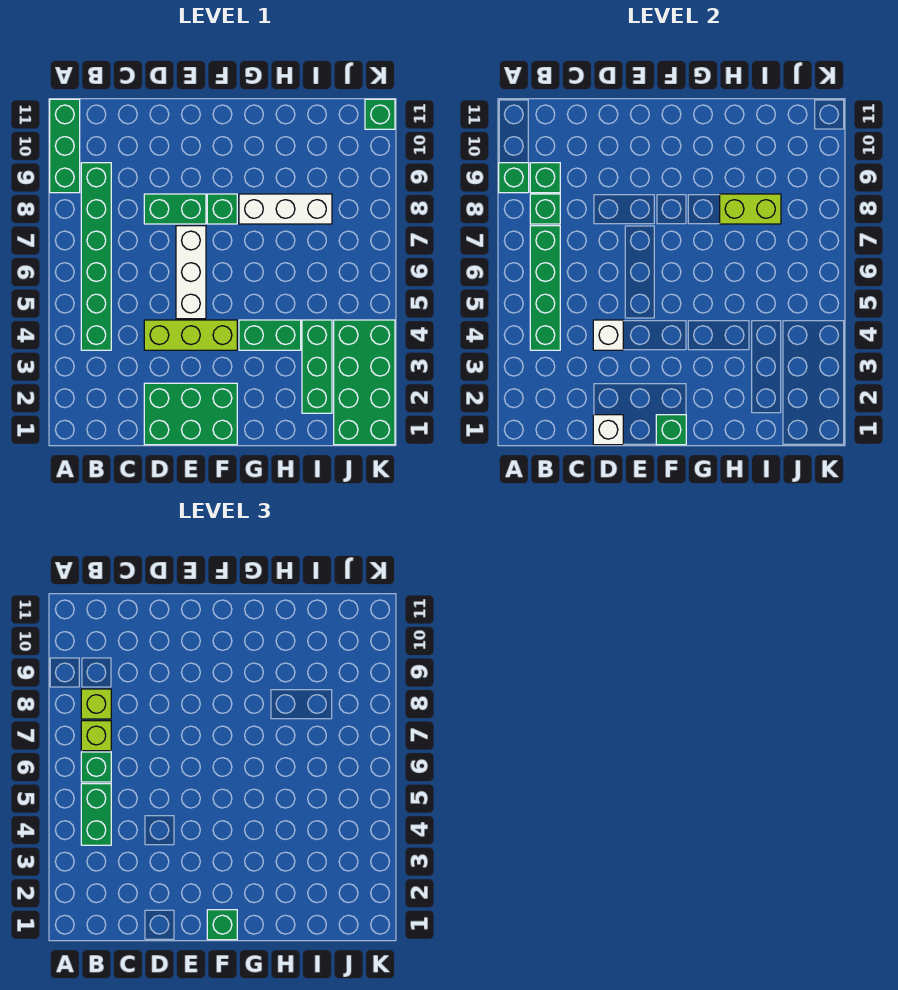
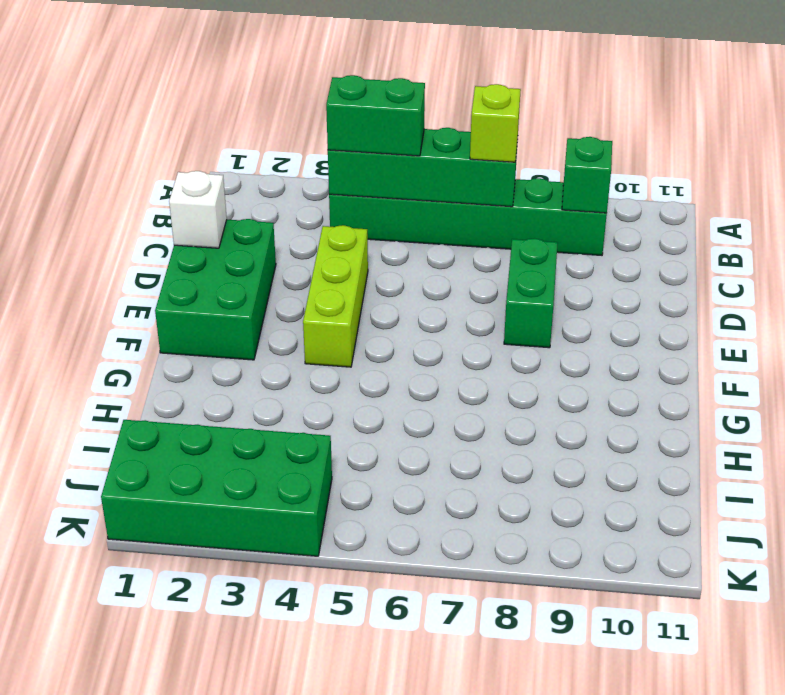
none -> green 1x3 brick [50,99,80,193]
none -> white 1x3 brick [176,226,206,319]
none -> green 1x1 brick [207,194,237,224]

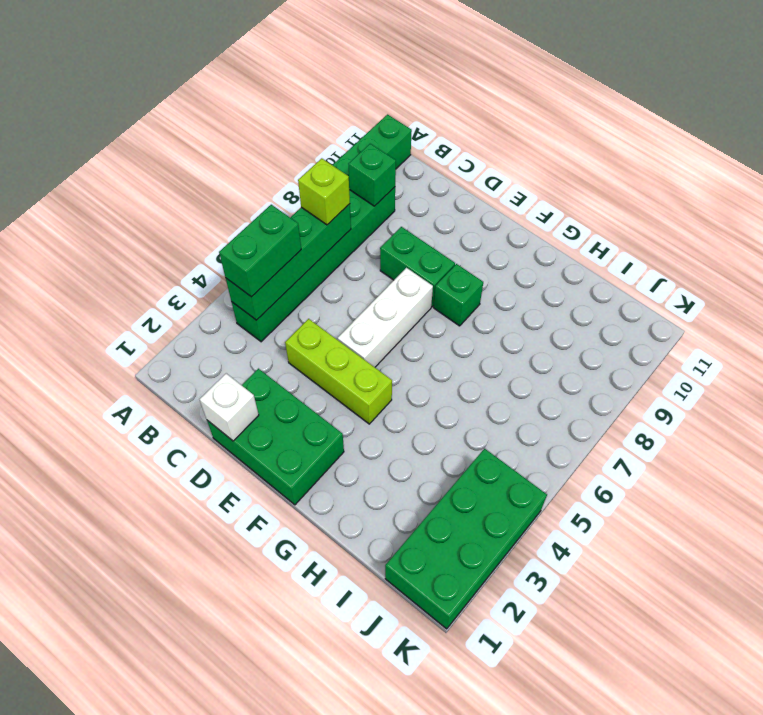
none -> green 1x2 brick [239,320,301,350]
none -> white 1x3 brick [239,194,332,224]
none -> green 1x3 brick [302,320,332,413]

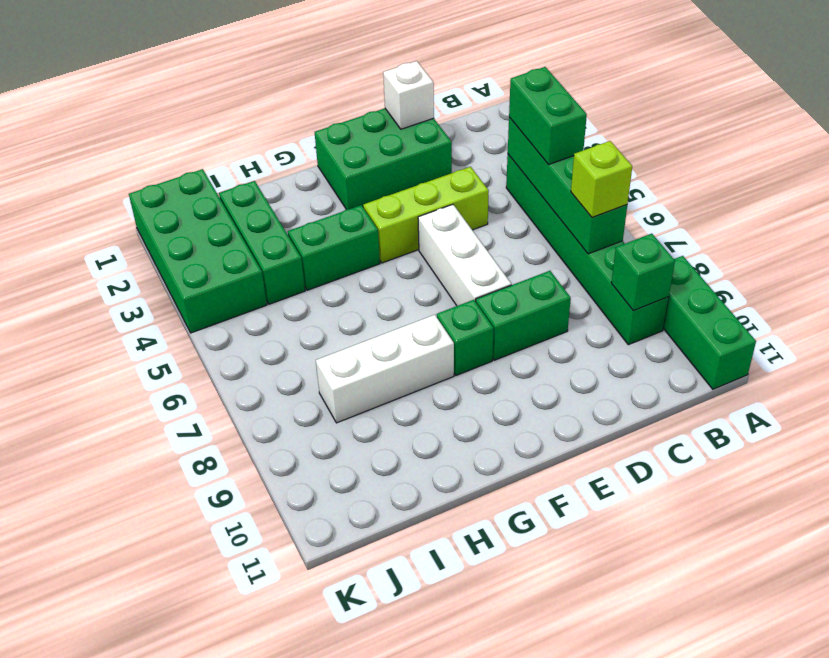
none -> green 1x1 brick [365,99,395,129]
none -> green 1x1 brick [499,163,529,193]
none -> green 1x1 brick [530,194,560,224]

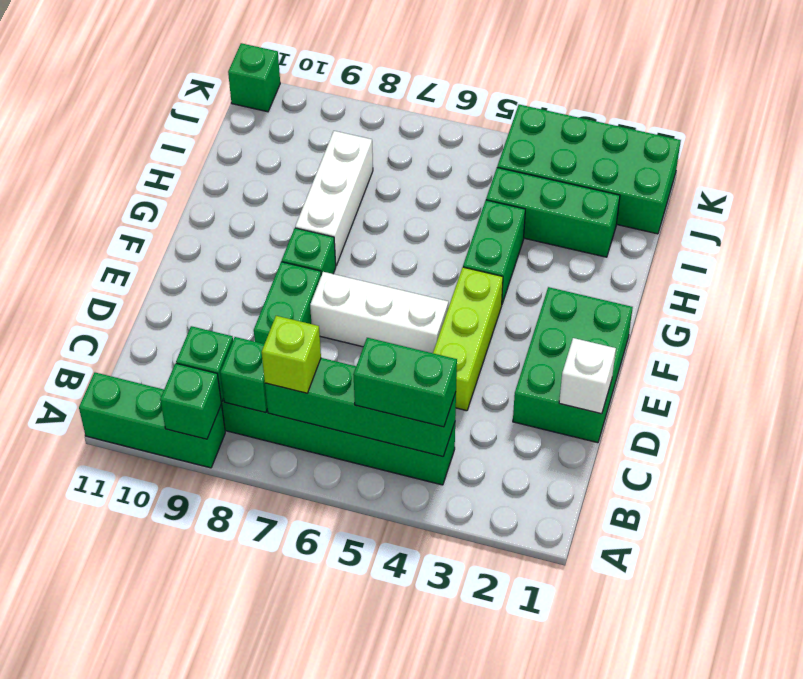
none -> white 1x1 brick [593,320,623,350]
none -> green 1x1 brick [656,415,686,445]
none -> lime 1x2 brick [720,194,781,224]

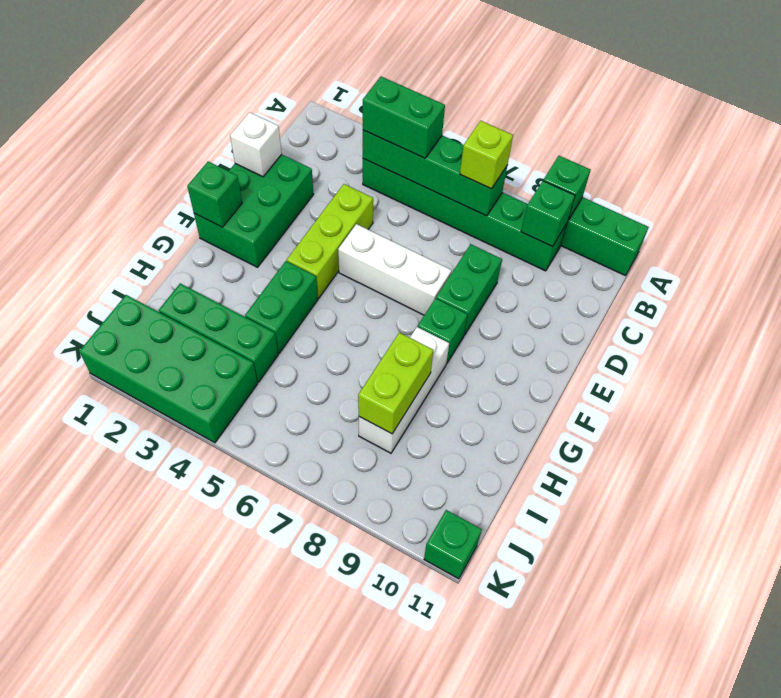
none -> green 1x1 brick [530,194,560,224]
none -> white 1x1 brick [593,320,623,350]
none -> green 1x1 brick [81,752,111,782]

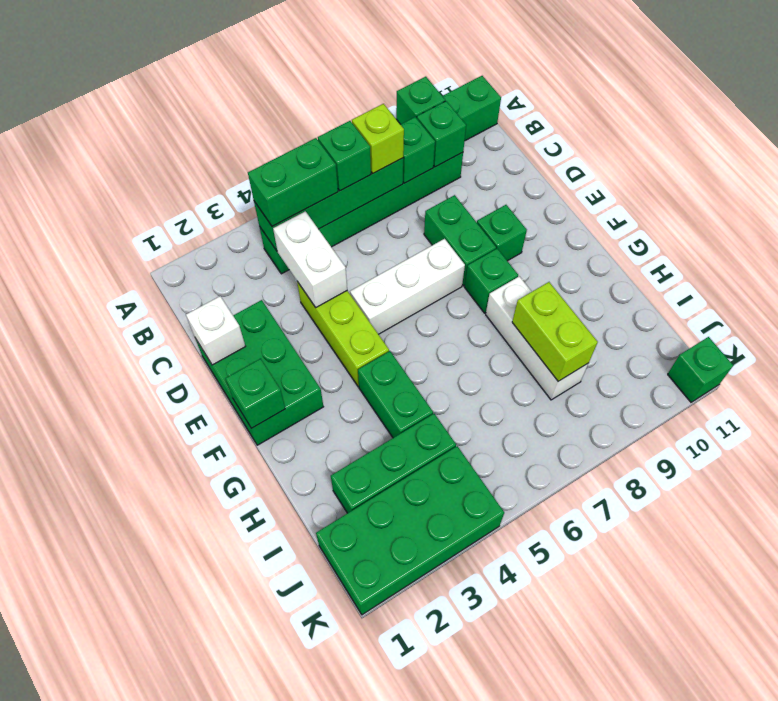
white 1x2 brick [273,211,347,307] -> white 1x1 brick [593,320,623,350]
green 1x1 brick [477,205,527,261] -> green 1x1 brick moved to [207,910,237,940]
none -> lime 1x1 brick [81,689,111,719]

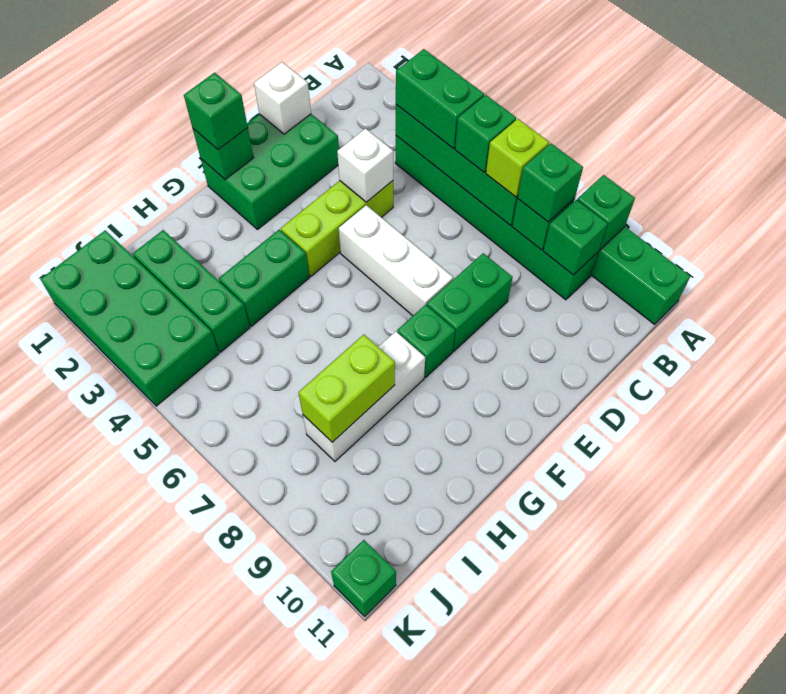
green 1x1 brick [517,144,583,222] -> lime 1x1 brick [81,689,111,719]

